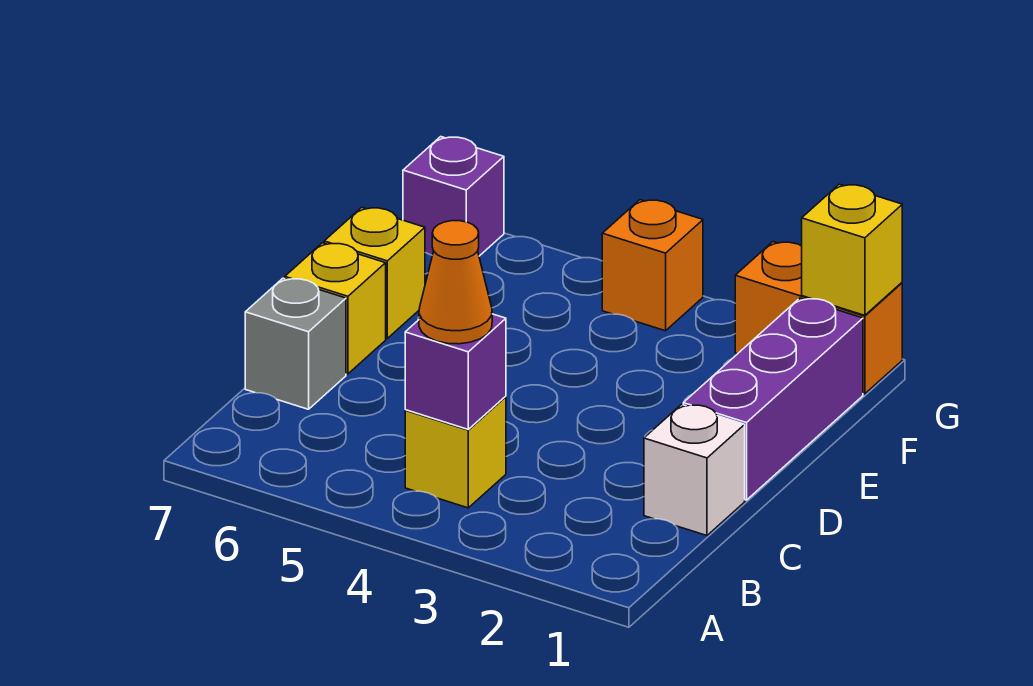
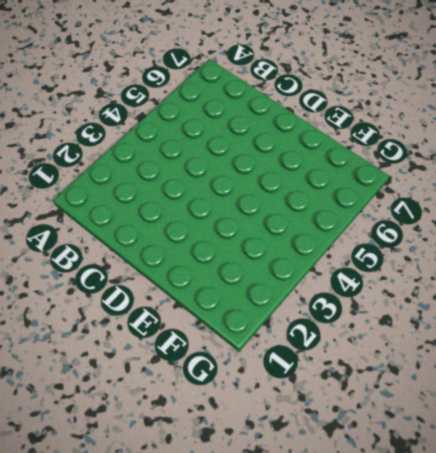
none -> yellow 1x1 brick [405,397,506,508]
none -> white 1x1 brick [644,404,745,536]
none -> grey 1x1 brick [245,278,346,409]

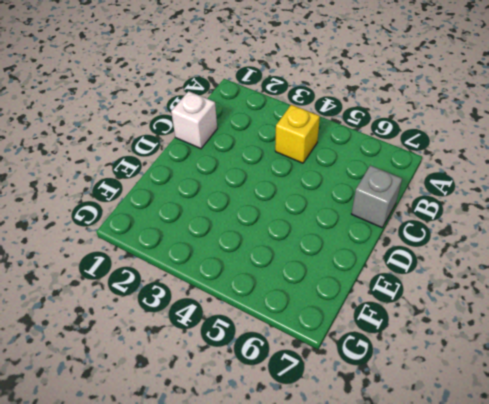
none -> purple 1x3 brick [683,298,863,500]
none -> yellow 1x1 brick [285,243,386,374]
none -> yellow 1x1 brick [324,208,425,338]

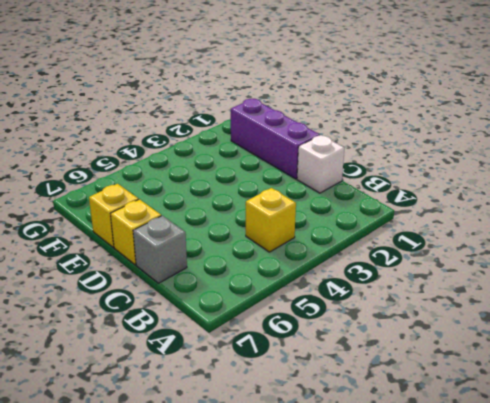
none -> orange 1x2 brick [735,242,902,394]
none -> orange 1x1 brick [602,200,703,331]
none -> purple 1x1 brick [403,137,504,256]

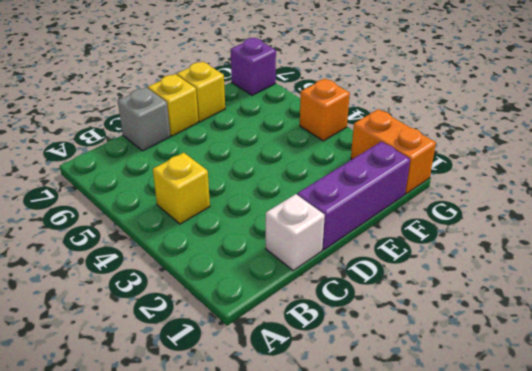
none -> purple 1x1 brick [405,314,506,429]
none -> yellow 1x1 brick [802,184,902,315]
none -> orange 1x1 cone [419,221,492,344]

